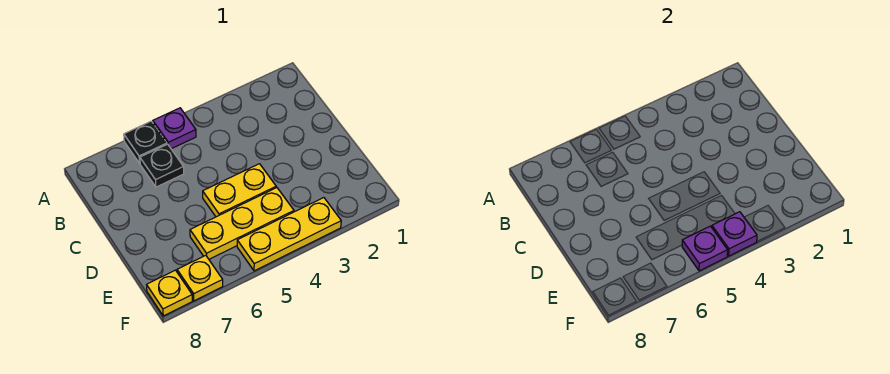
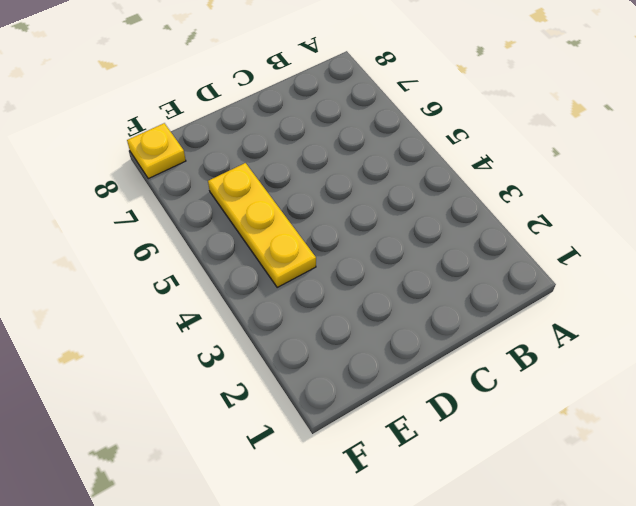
none -> purple 1x1 plate [153,108,196,149]
none -> black 1x1 plate [124,121,167,163]

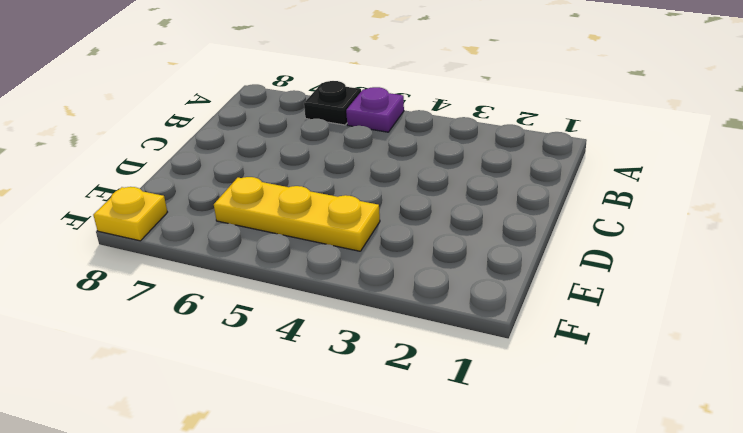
none -> black 1x1 plate [140,144,184,187]
none -> yellow 1x2 plate [203,164,276,217]

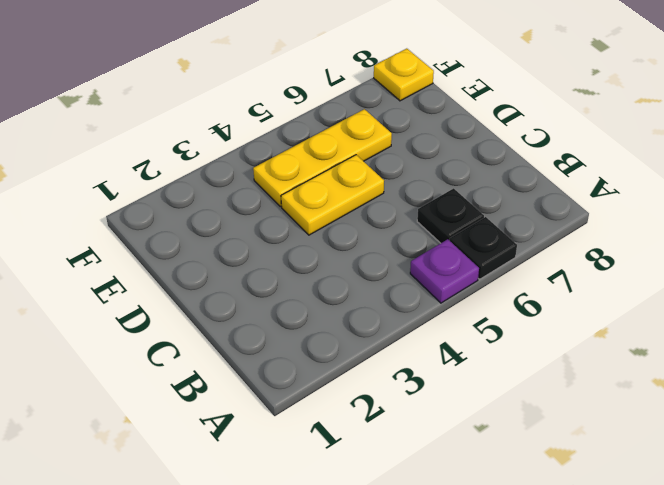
none -> yellow 1x3 plate [237,198,341,271]
none -> yellow 1x1 plate [177,255,223,301]

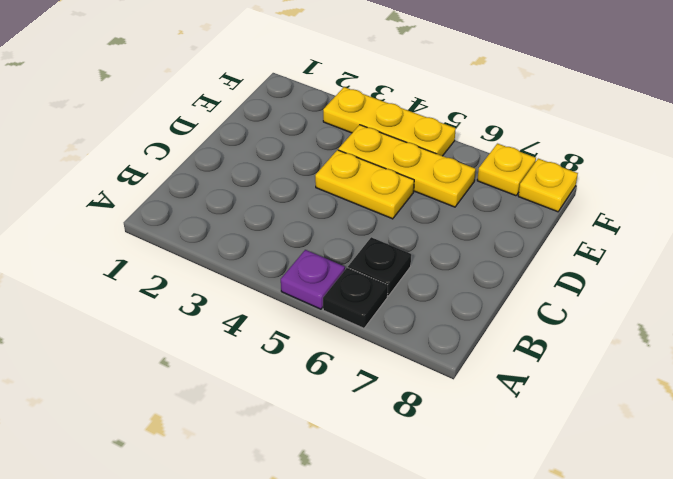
none -> purple 1x1 plate [712,212,757,256]
none -> purple 1x1 plate [682,226,728,271]

